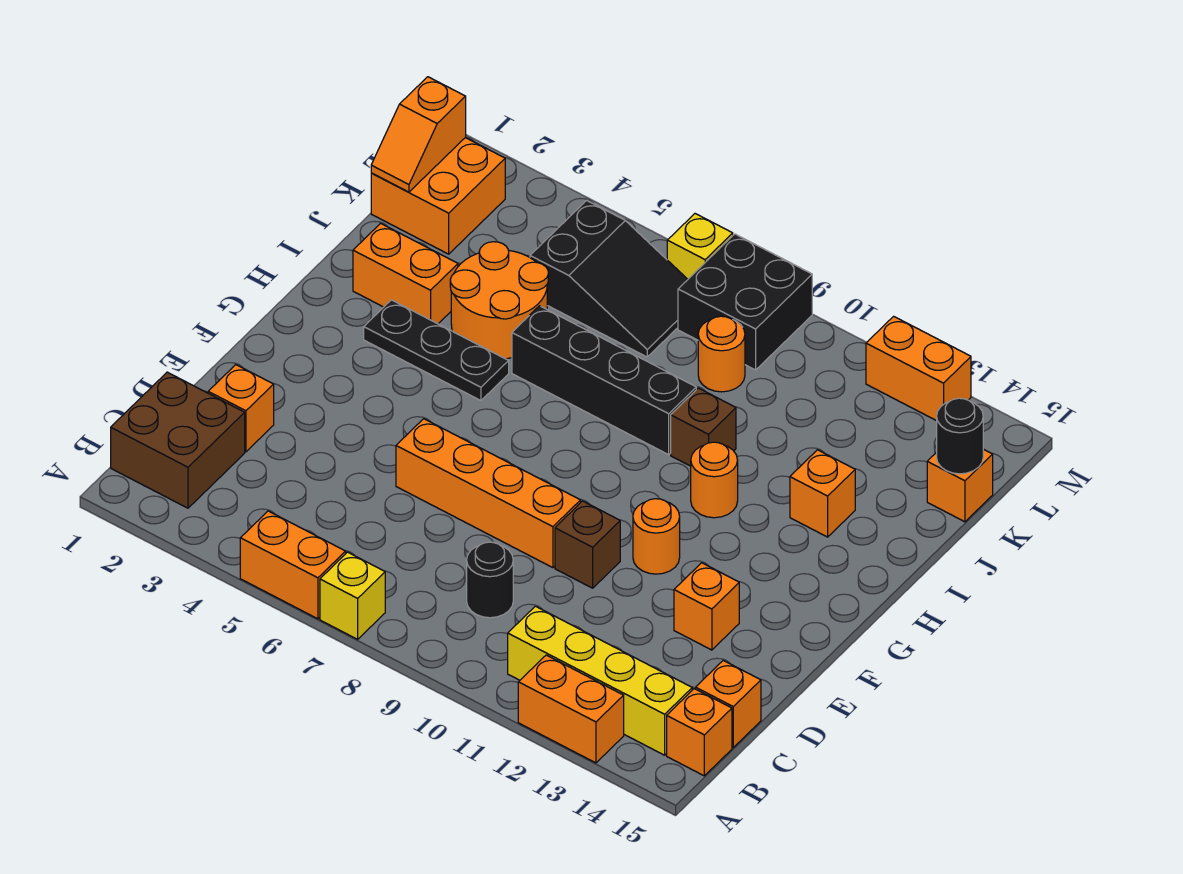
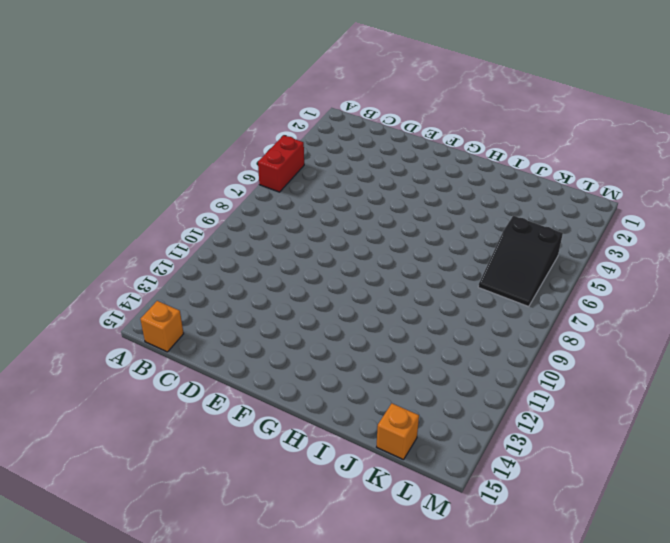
red 1x2 brick [258,135,304,192] -> orange 1x2 brick [240,511,346,619]
none -> yellow 1x1 brick [320,552,385,639]
none -> orange 1x2 brick [518,655,624,763]
none -> brown 2x2 brick [111,372,245,508]

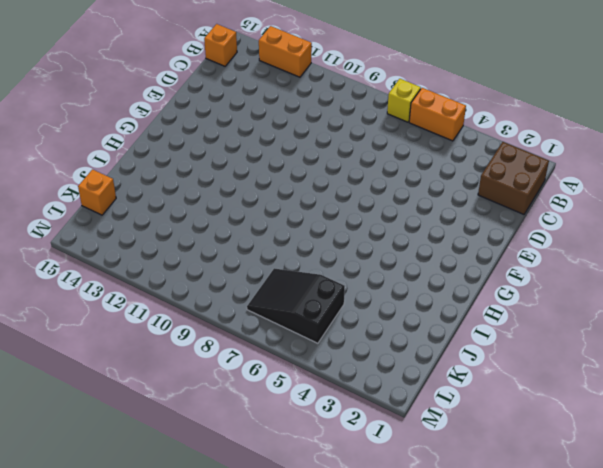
none -> yellow 1x4 brick [508,606,692,755]
none -> black 1x1 round brick [467,542,513,618]
none -> orange 1x1 brick [696,660,761,747]

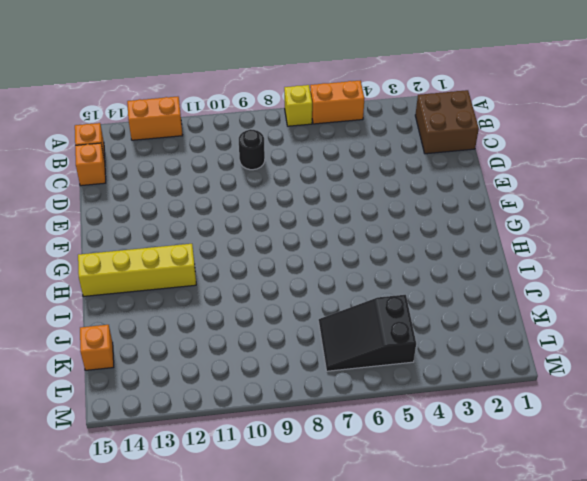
yellow 1x4 brick [78,244,196,297] -> yellow 1x4 brick moved to [508,606,692,755]
none -> orange 1x1 brick [208,365,274,452]
none -> orange 1x4 brick [396,419,581,568]
none -> brown 1x1 brick [555,501,620,588]

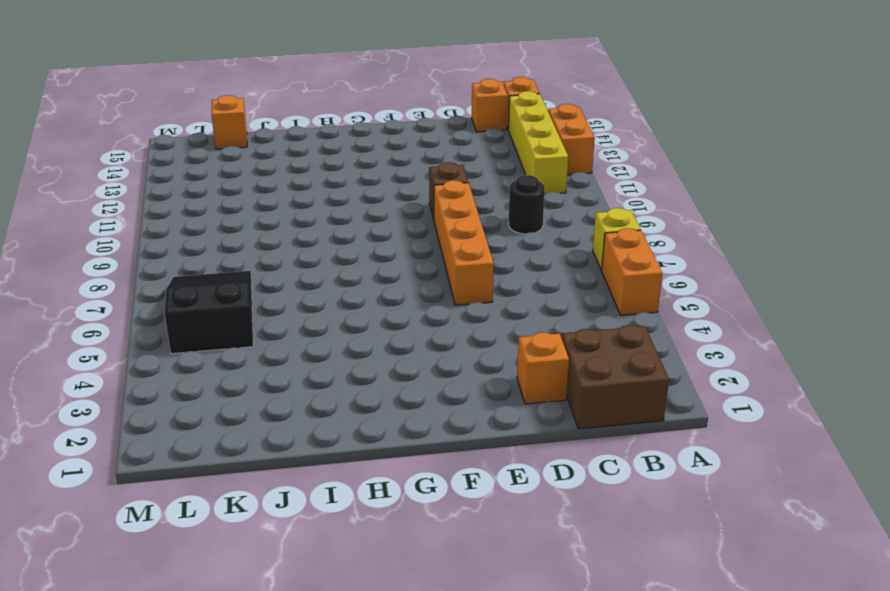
none -> orange 1x1 brick [674,563,739,650]
none -> orange 1x1 round brick [633,499,680,574]
none -> black 1x3 plate [364,300,509,401]

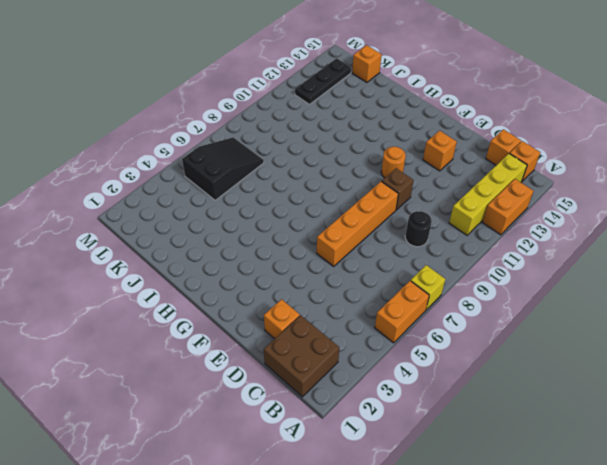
black 1x3 plate [295,58,351,104] -> black 1x3 plate moved to [364,300,509,401]
none -> orange 1x1 round brick [691,442,738,518]
none -> orange 1x2 brick [353,223,458,324]
none -> orange 2x2 round brick [450,242,548,359]

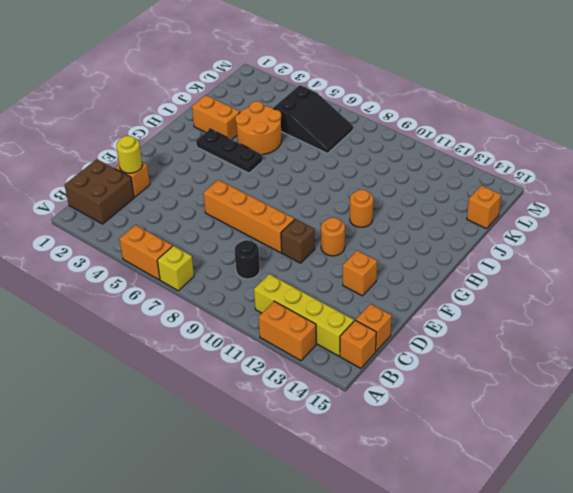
yellow 1x1 round brick [116,136,142,173] -> none
none -> black 1x4 brick [512,306,696,455]
none -> brown 1x1 brick [671,388,736,466]
none -> orange 1x1 brick [790,450,855,537]

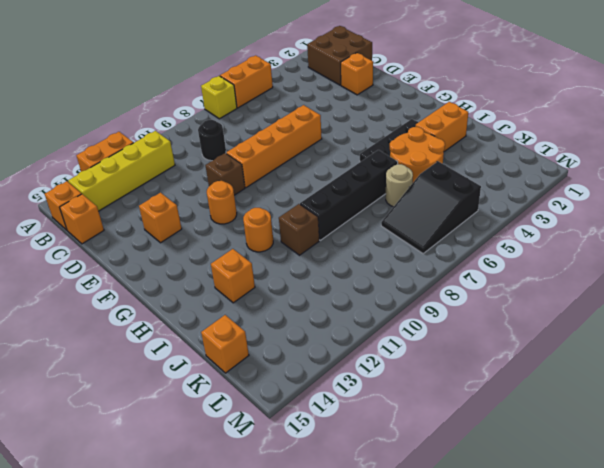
tan 1x1 round brick [386,164,413,207] -> none
none -> orange 2x2 brick [371,138,505,254]
none -> orange 1x1 round brick [698,316,745,392]
none -> black 2x2 brick [678,234,812,370]

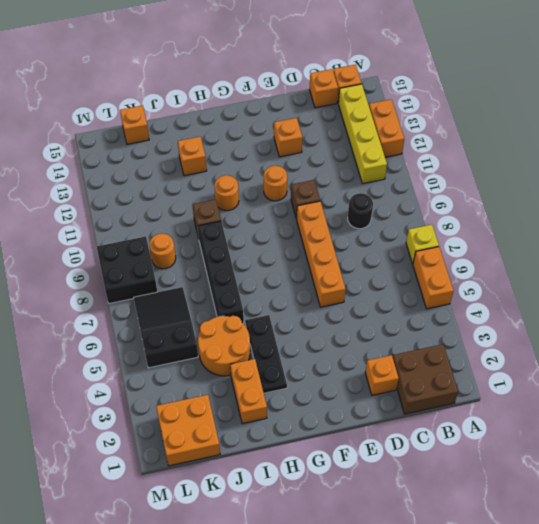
none -> yellow 1x1 brick [667,214,733,279]
none -> orange 1x2 brick [866,316,971,421]
none -> orange 1x2 slope [371,77,466,192]

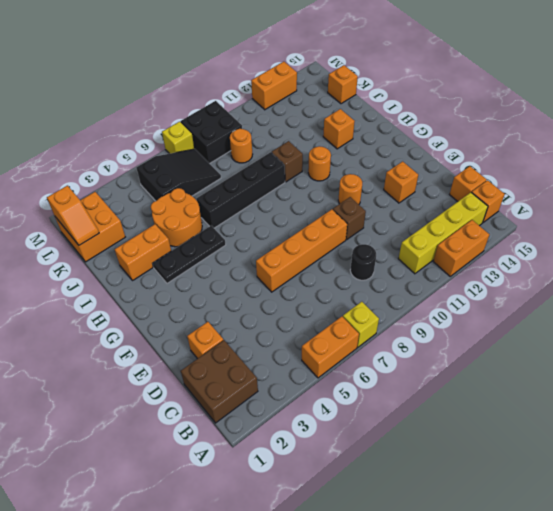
none -> black 1x1 round brick [937,398,983,474]

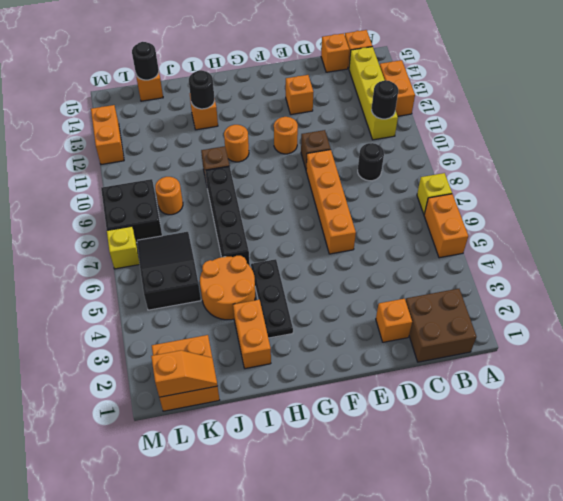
black 1x1 round brick [372,80,398,119] -> none
black 1x1 round brick [189,70,215,109] -> none

